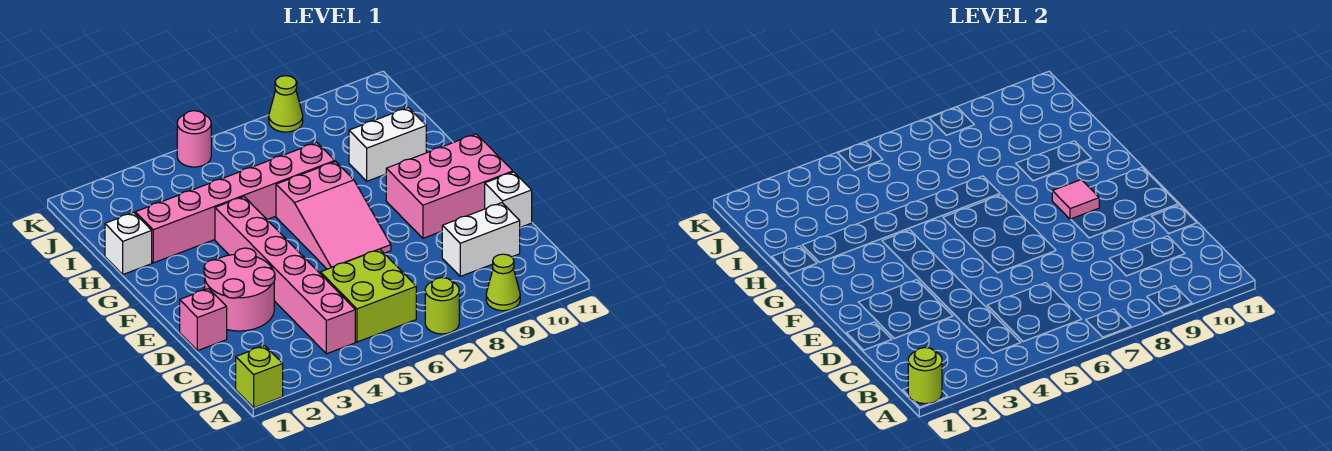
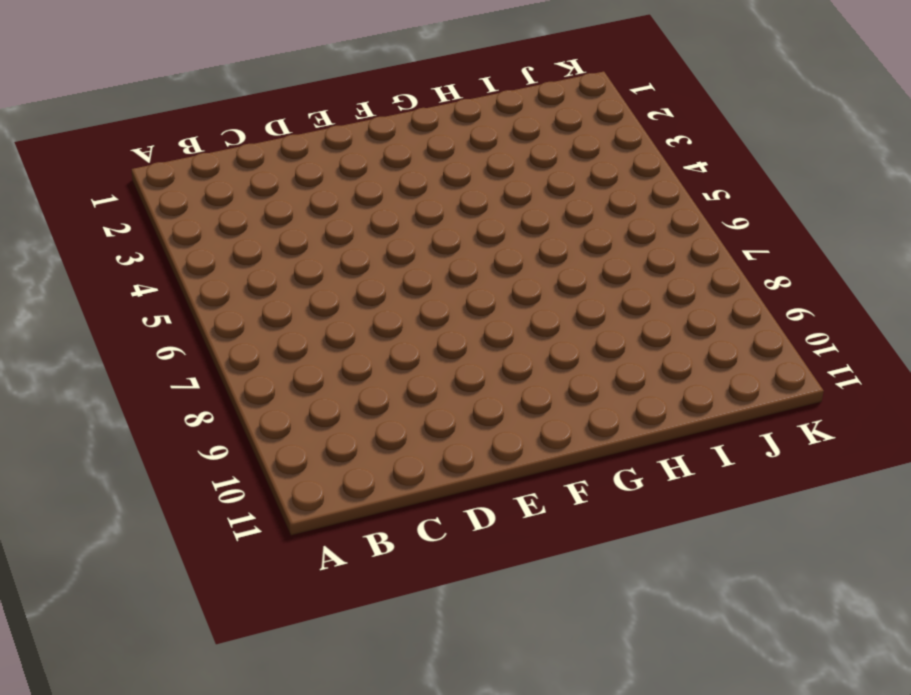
none -> lime 1x1 brick [236,346,283,408]
none -> lime 1x1 round brick [425,278,459,334]
none -> lime 1x1 cone [486,254,520,311]

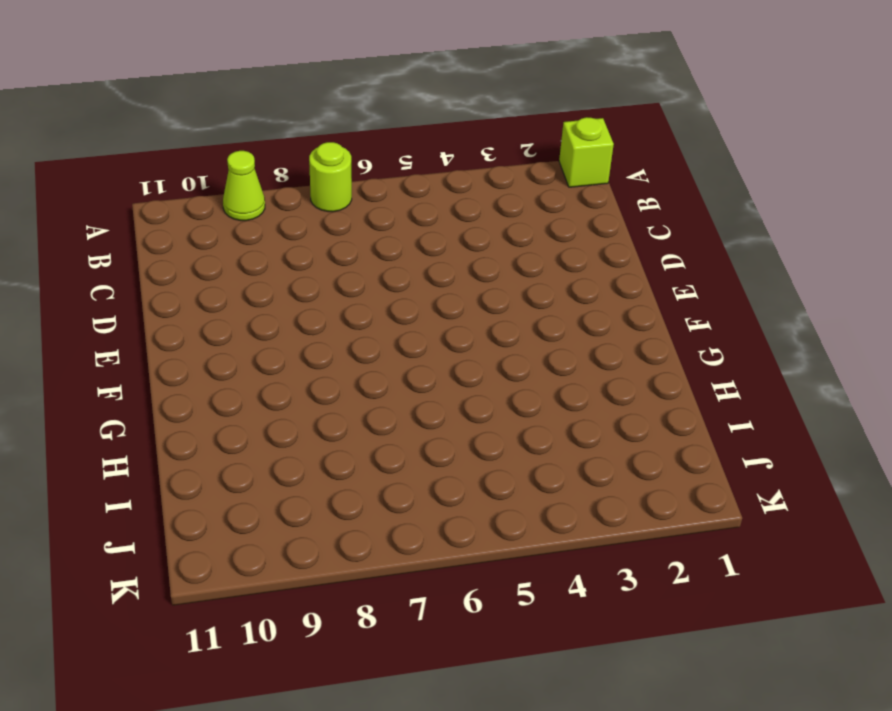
none -> pink 1x6 brick [215,197,355,354]
none -> lime 2x2 brick [320,249,416,342]
none -> white 1x2 brick [442,203,520,276]

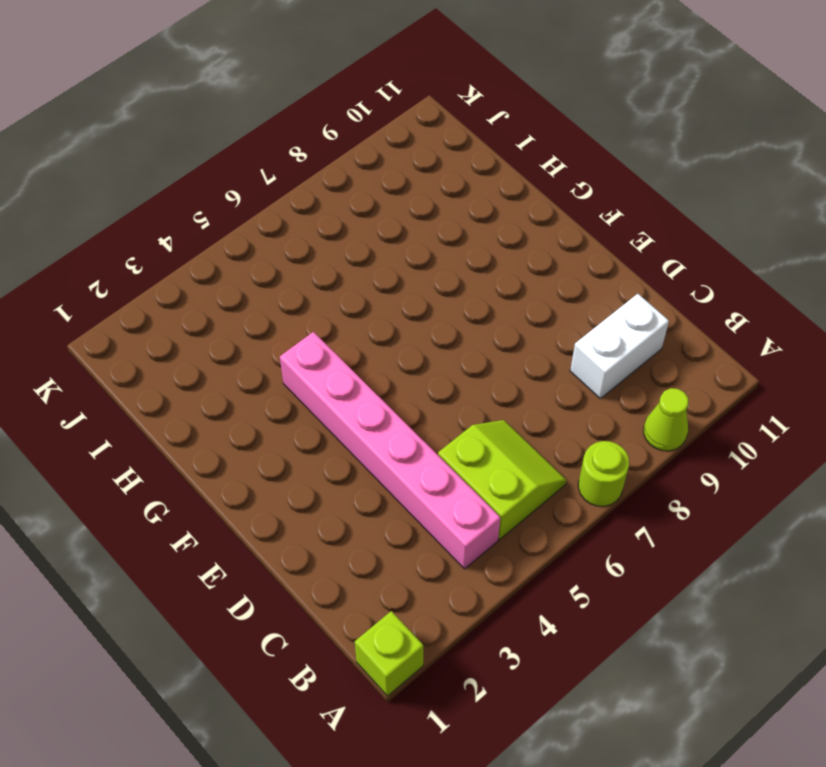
lime 2x2 slope [438,420,567,540] -> lime 2x2 brick [320,249,416,342]
none -> pink 1x1 brick [180,289,227,351]
none -> pink 2x2 round brick [204,248,275,331]
none -> white 1x1 brick [485,172,532,227]

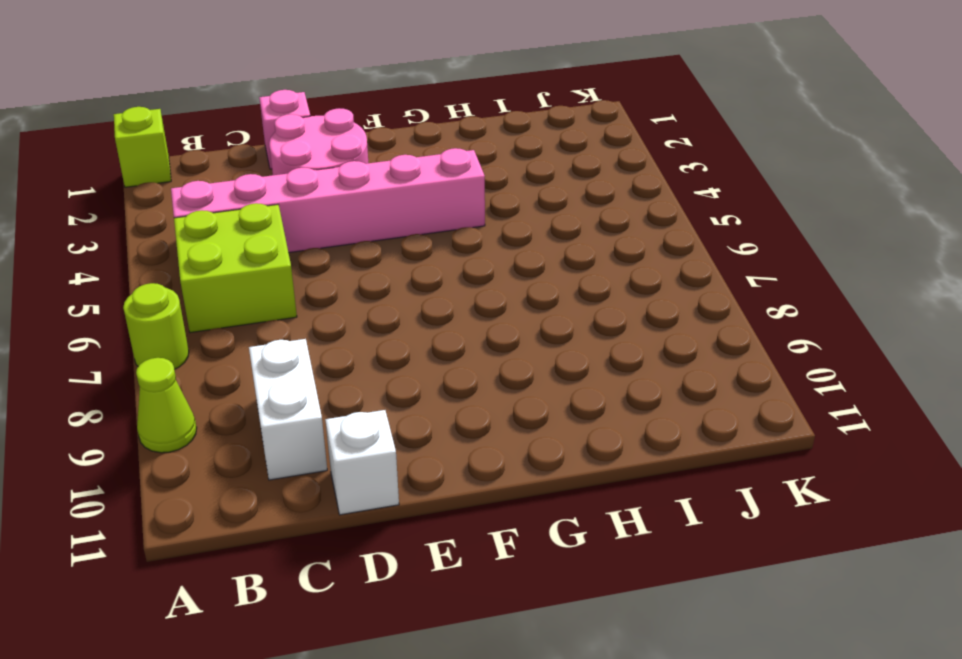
none -> pink 2x3 slope [276,162,391,269]
none -> pink 2x3 brick [386,134,513,238]
none -> white 1x1 brick [105,212,152,274]

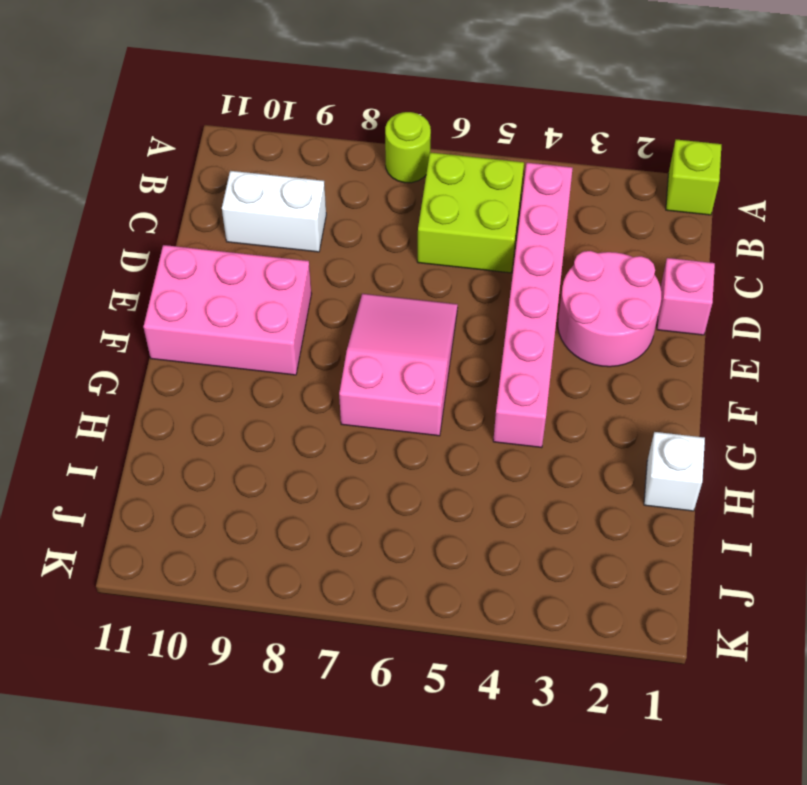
none -> lime 1x1 cone [486,254,520,311]
none -> white 1x1 brick [485,172,532,227]
none -> pink 1x6 brick [135,143,335,263]

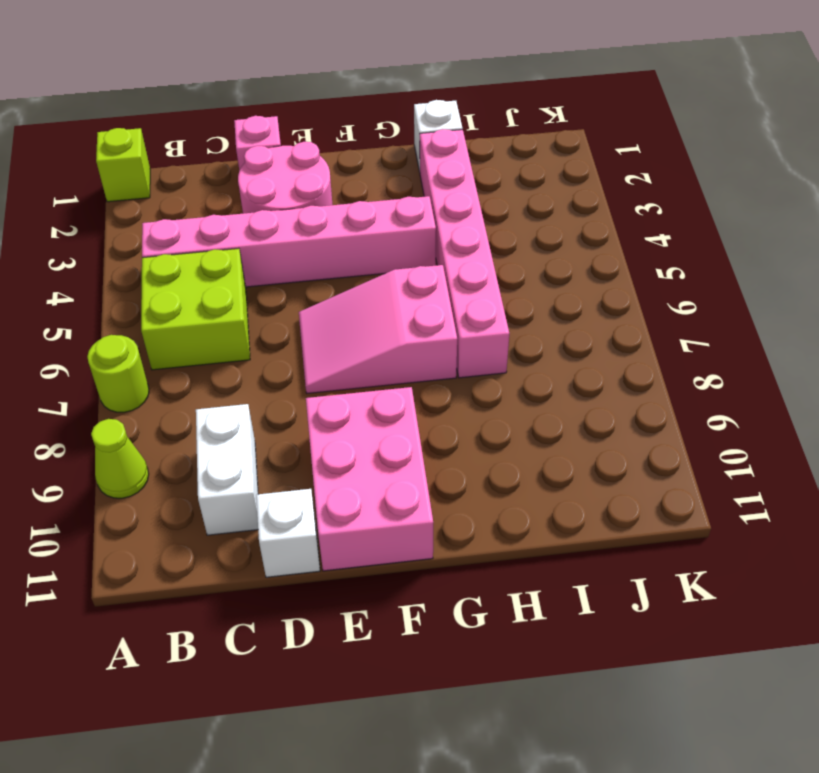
none -> white 1x2 brick [349,108,426,181]
none -> pink 1x1 round brick [177,111,211,167]
none -> lime 1x1 cone [269,76,303,132]

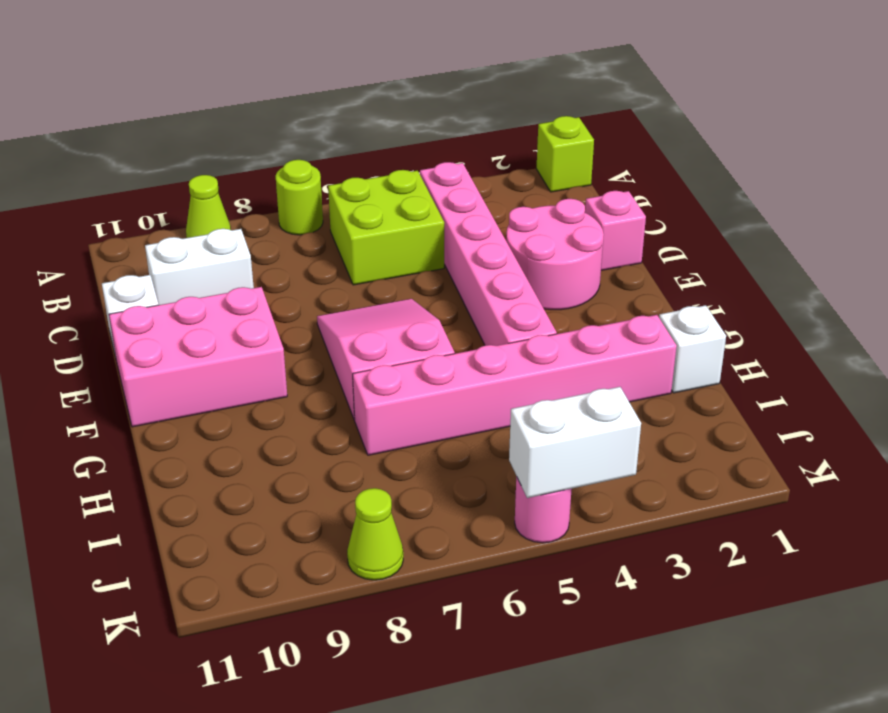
white 1x2 brick [509,387,641,498] -> white 1x2 brick moved to [349,108,426,181]
none -> lime 1x1 round brick [908,348,942,404]
none -> pink 1x1 tile [1052,180,1099,219]

